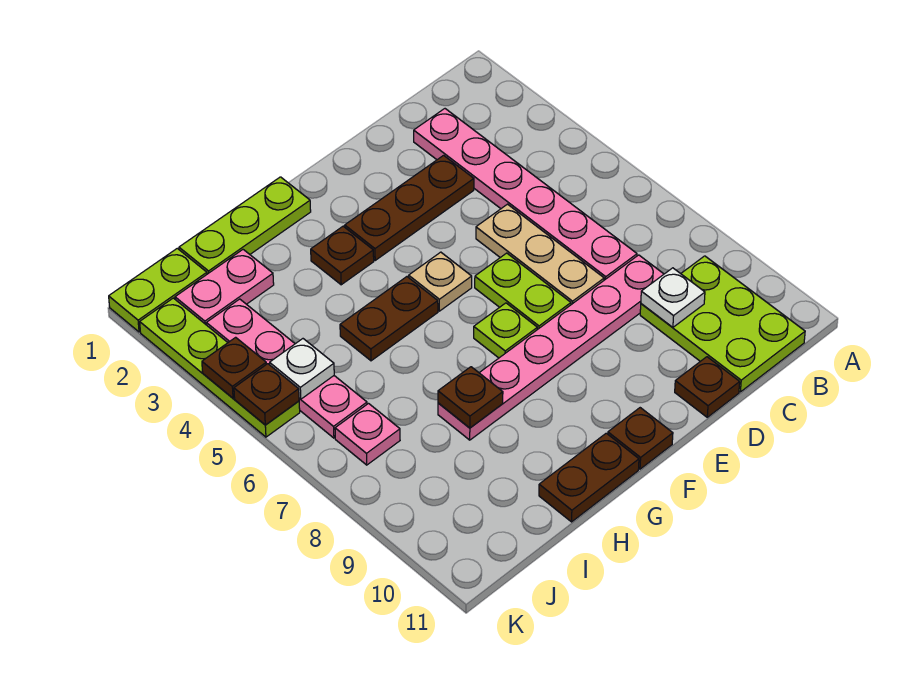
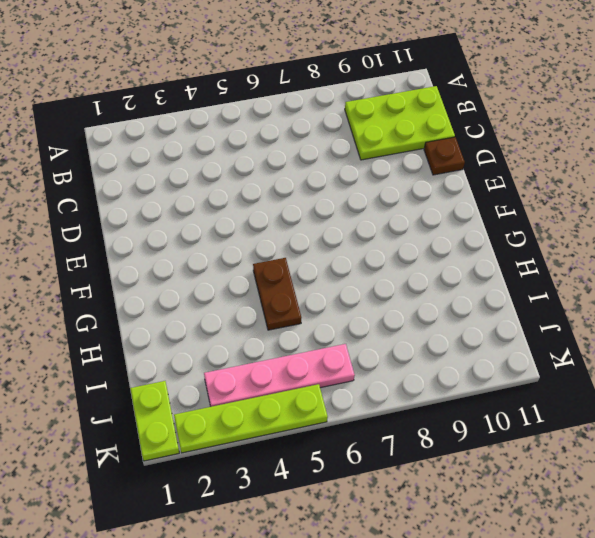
none -> pink 1x6 plate [414,109,637,280]
none -> pink 1x6 plate [438,255,664,440]
none -> brown 1x3 plate [345,155,474,260]

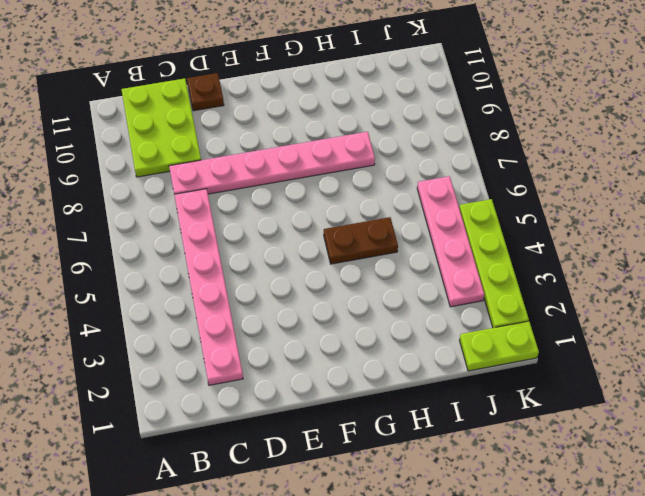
none -> brown 1x3 plate [345,155,474,260]
none -> tan 1x3 plate [476,204,604,305]
none -> lime 1x2 plate [475,253,571,330]

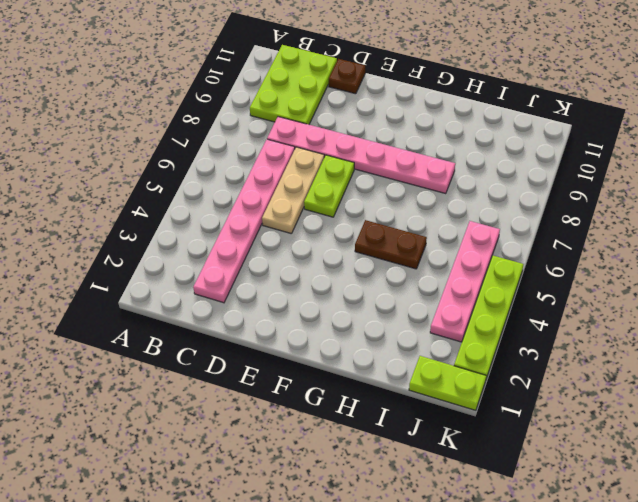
none -> brown 1x3 plate [345,155,474,260]
none -> tan 1x1 plate [409,252,472,311]
none -> lime 1x1 plate [474,303,537,358]

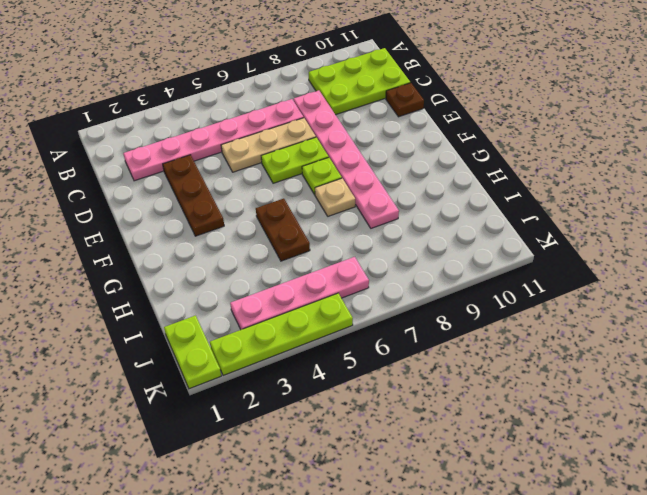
tan 1x1 plate [315,178,355,216] -> tan 1x1 plate moved to [409,252,472,311]
none -> brown 1x1 plate [608,408,673,469]
none -> lime 1x3 plate [179,177,311,274]
none -> brown 1x1 plate [311,226,374,285]

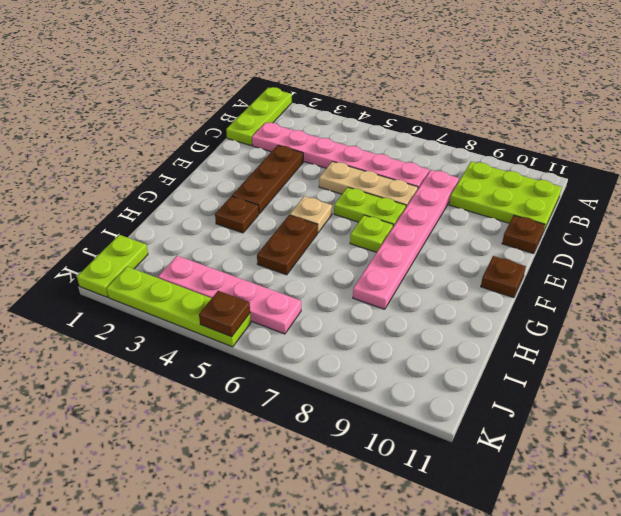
lime 1x3 plate [226,87,292,146] -> lime 1x3 plate moved to [179,177,311,274]
none -> brown 1x2 plate [539,433,639,522]
none -> pink 1x2 plate [175,250,274,325]
none -> pink 1x1 plate [335,404,400,465]

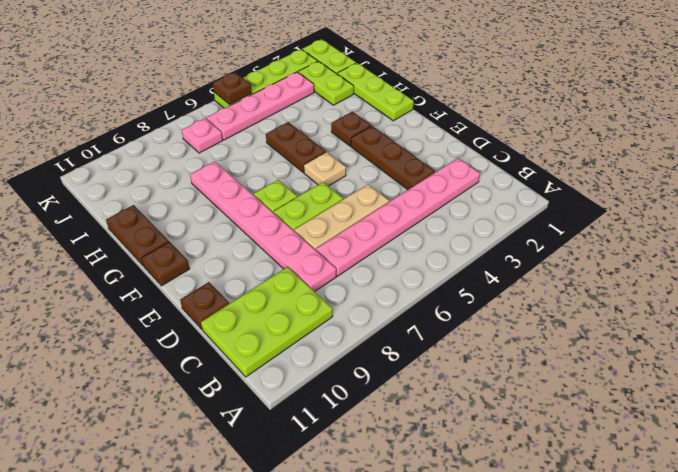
lime 1x2 plate [298,61,354,105] -> pink 1x2 plate [175,250,274,325]
none -> white 1x1 plate [641,268,705,327]
none -> brown 1x1 plate [438,367,503,428]
none -> white 1x1 plate [270,339,334,399]

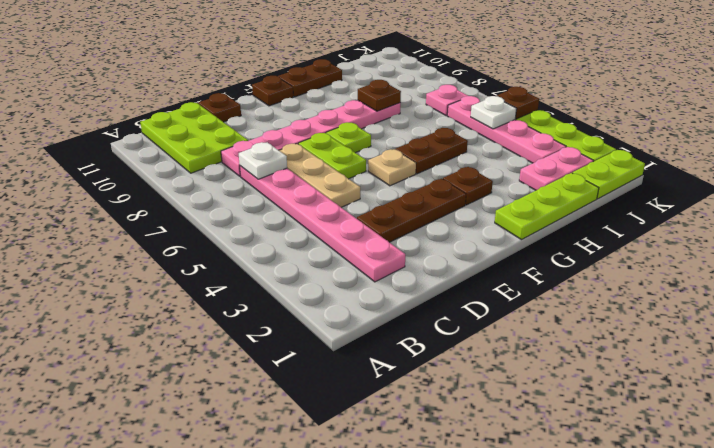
white 1x1 plate [239,142,287,179] -> white 1x1 plate moved to [641,268,705,327]
none -> brown 1x1 plate [202,337,266,398]

